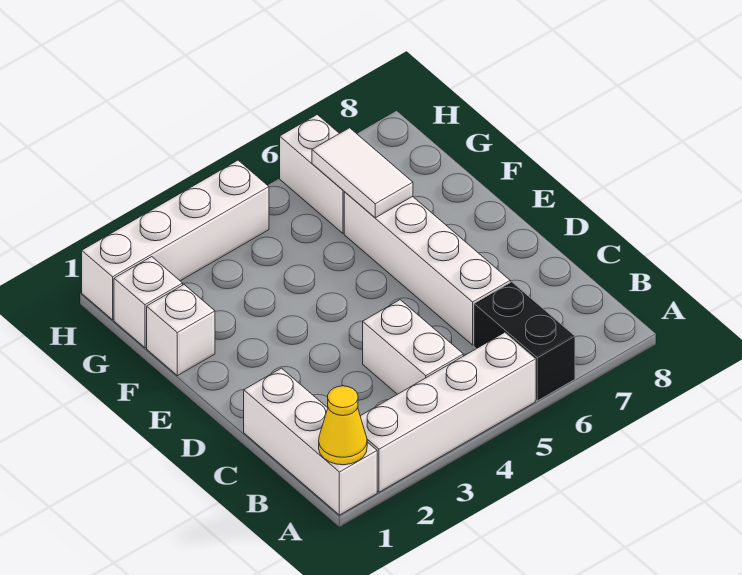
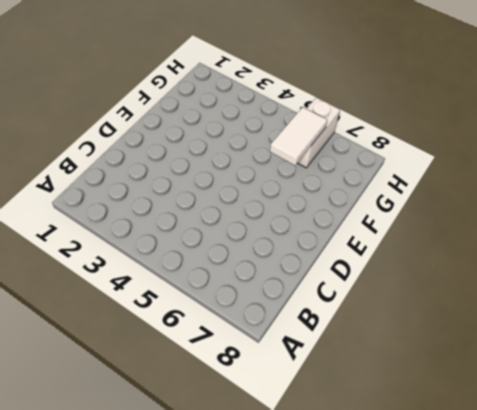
none -> white 1x3 brick [244,368,377,515]
none -> white 1x4 brick [360,333,535,492]

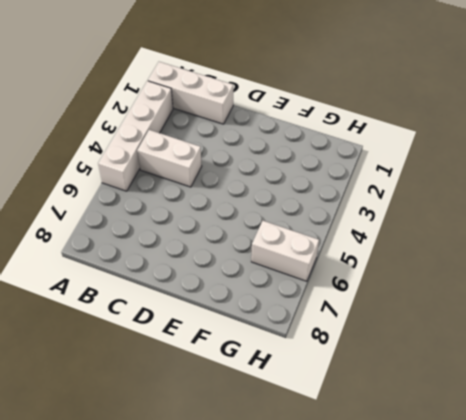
none -> black 1x2 brick [474,282,575,401]
none -> white 1x4 brick [344,192,510,345]

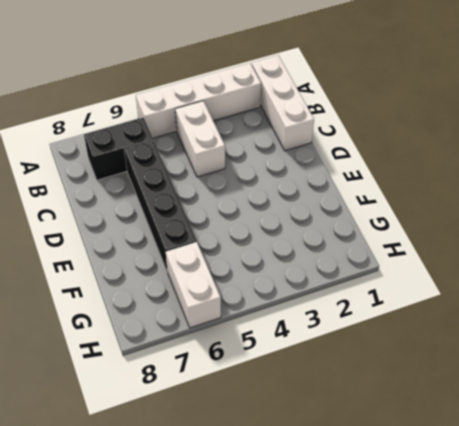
black 1x2 brick [84,118,153,180] -> black 1x2 brick turned to [474,282,575,401]
black 1x4 brick [124,141,196,272] -> white 1x4 brick [344,192,510,345]
none -> white 1x1 brick [147,285,215,376]
none -> white 1x1 brick [114,257,183,348]

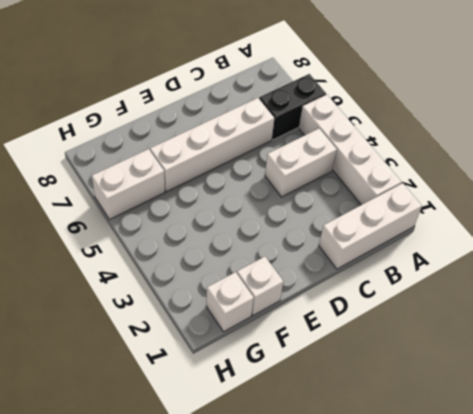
none -> white 1x4 brick [82,160,269,320]
none -> yellow 1x1 cone [319,386,367,465]

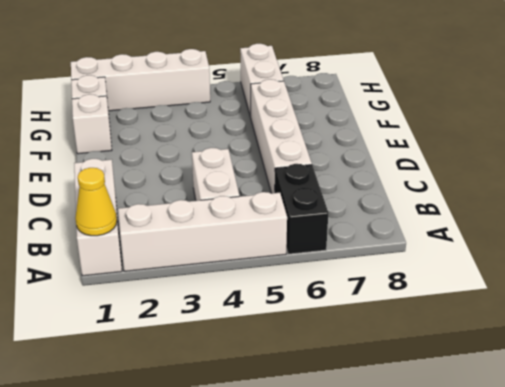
none -> white 1x2 tile [312,128,413,218]

